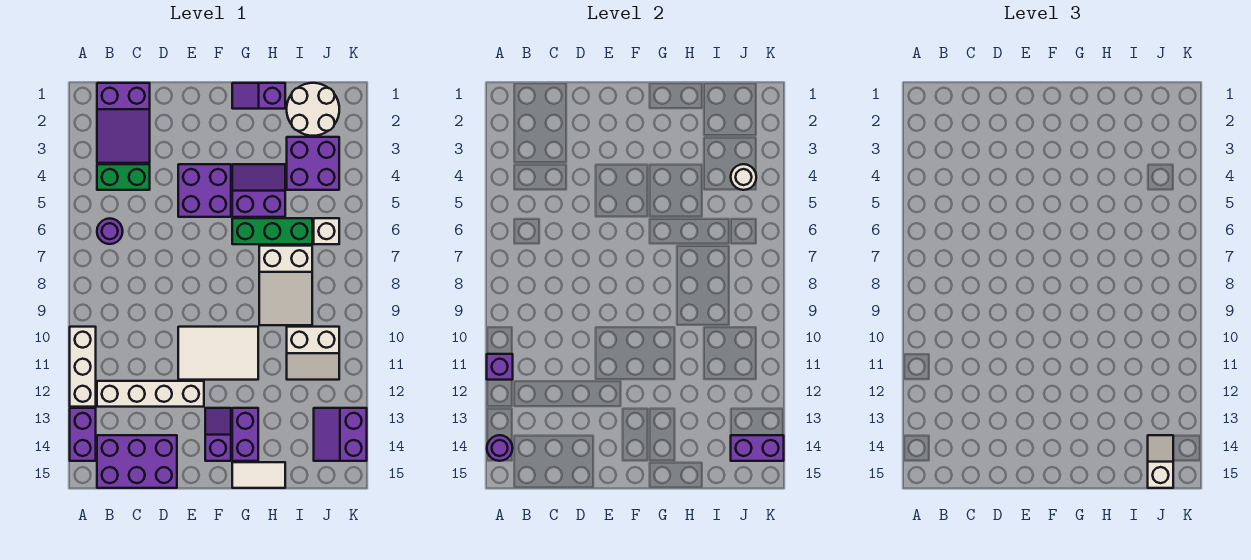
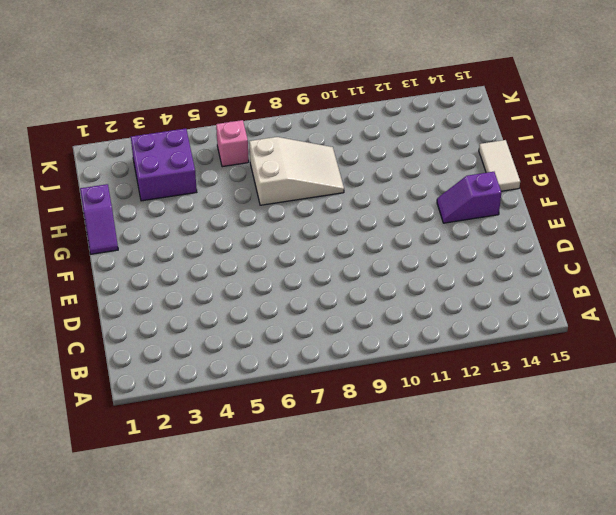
pink 1x1 brick [216,120,249,167] -> white 1x1 brick [314,218,339,244]
none -> white 1x3 brick [70,327,96,407]
none -> purple 1x2 brick [70,408,96,461]
none -> purple 2x3 slope [97,83,150,163]

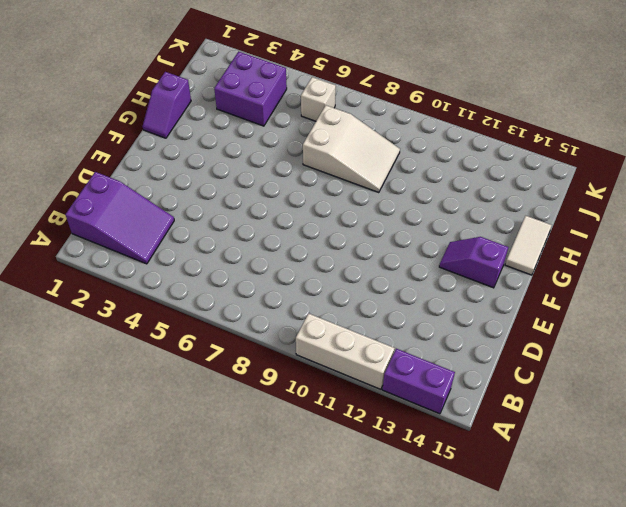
none -> green 1x2 brick [97,164,150,190]
none -> purple 1x1 round brick [97,218,123,244]
none -> white 1x4 brick [97,381,204,407]

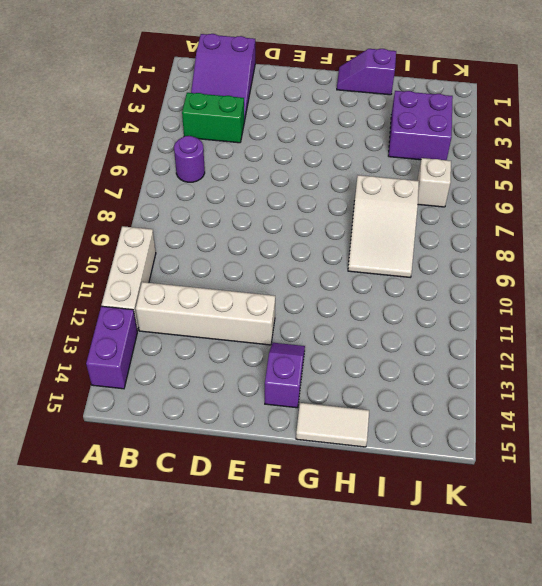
none -> purple 2x3 brick [97,435,177,488]
none -> purple 2x2 brick [178,164,231,217]
none -> white 2x3 tile [178,327,258,380]

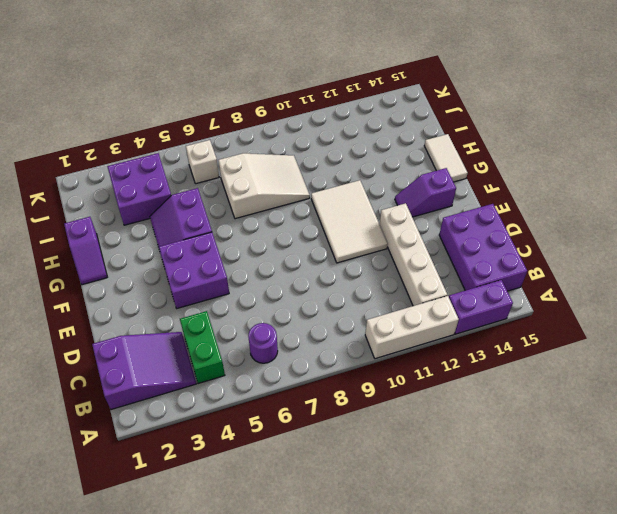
none -> green 1x3 brick [232,218,312,244]
none -> purple 1x2 brick [232,408,258,461]
none -> white 2x2 round brick [287,83,339,136]

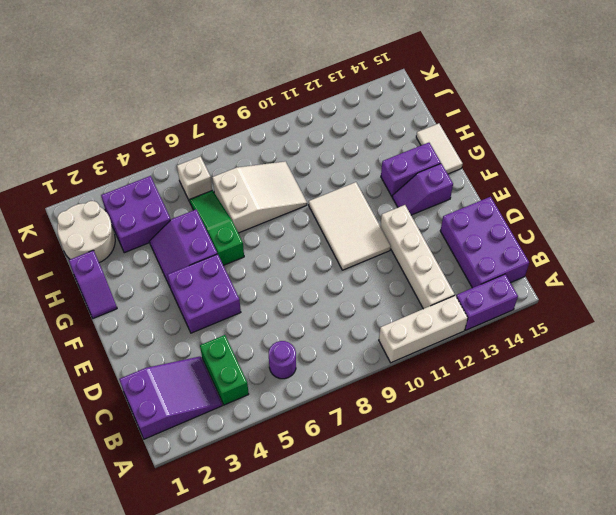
green 1x3 slope [189,190,244,265] -> green 1x3 brick [232,218,312,244]
none -> white 2x2 slope [287,327,339,380]
none -> purple 2x2 slope [314,408,367,461]
none -> purple 1x1 brick [487,354,513,380]

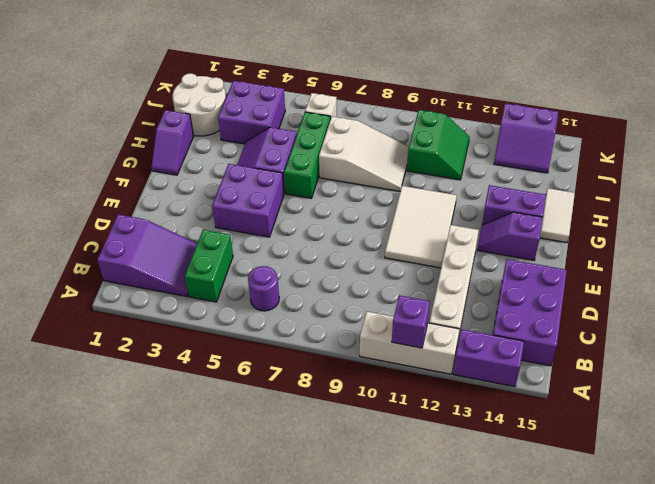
green 2x2 slope [407,110,469,180] -> white 2x2 slope [287,327,339,380]
none -> purple 1x1 round brick [487,435,513,461]
none -> white 1x1 round brick [731,164,756,190]
none -> purple 1x2 brick [731,435,784,461]

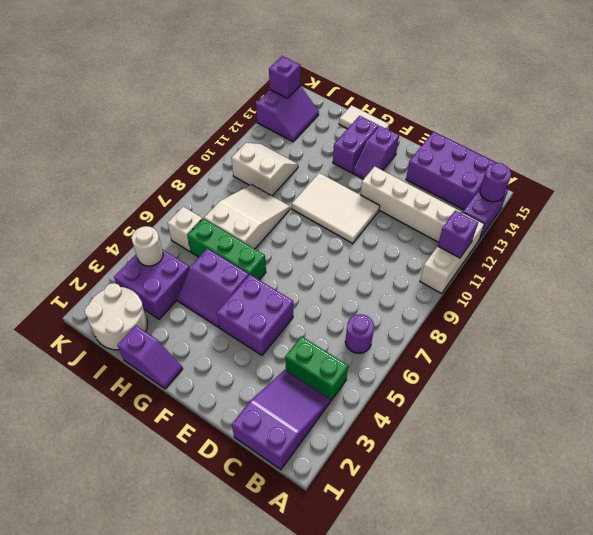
purple 1x1 brick [269,56,300,98] -> purple 1x2 brick [731,435,784,461]
none -> white 1x2 slope [1148,435,1173,488]

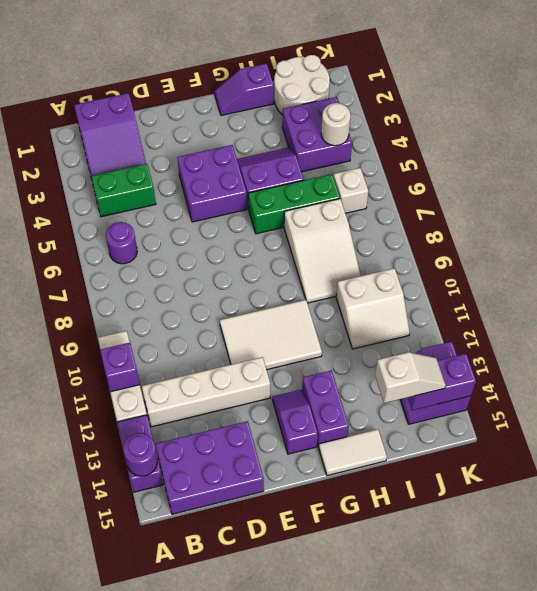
white 1x2 slope [375,352,446,403] -> white 1x2 slope turned to [1148,435,1173,488]

